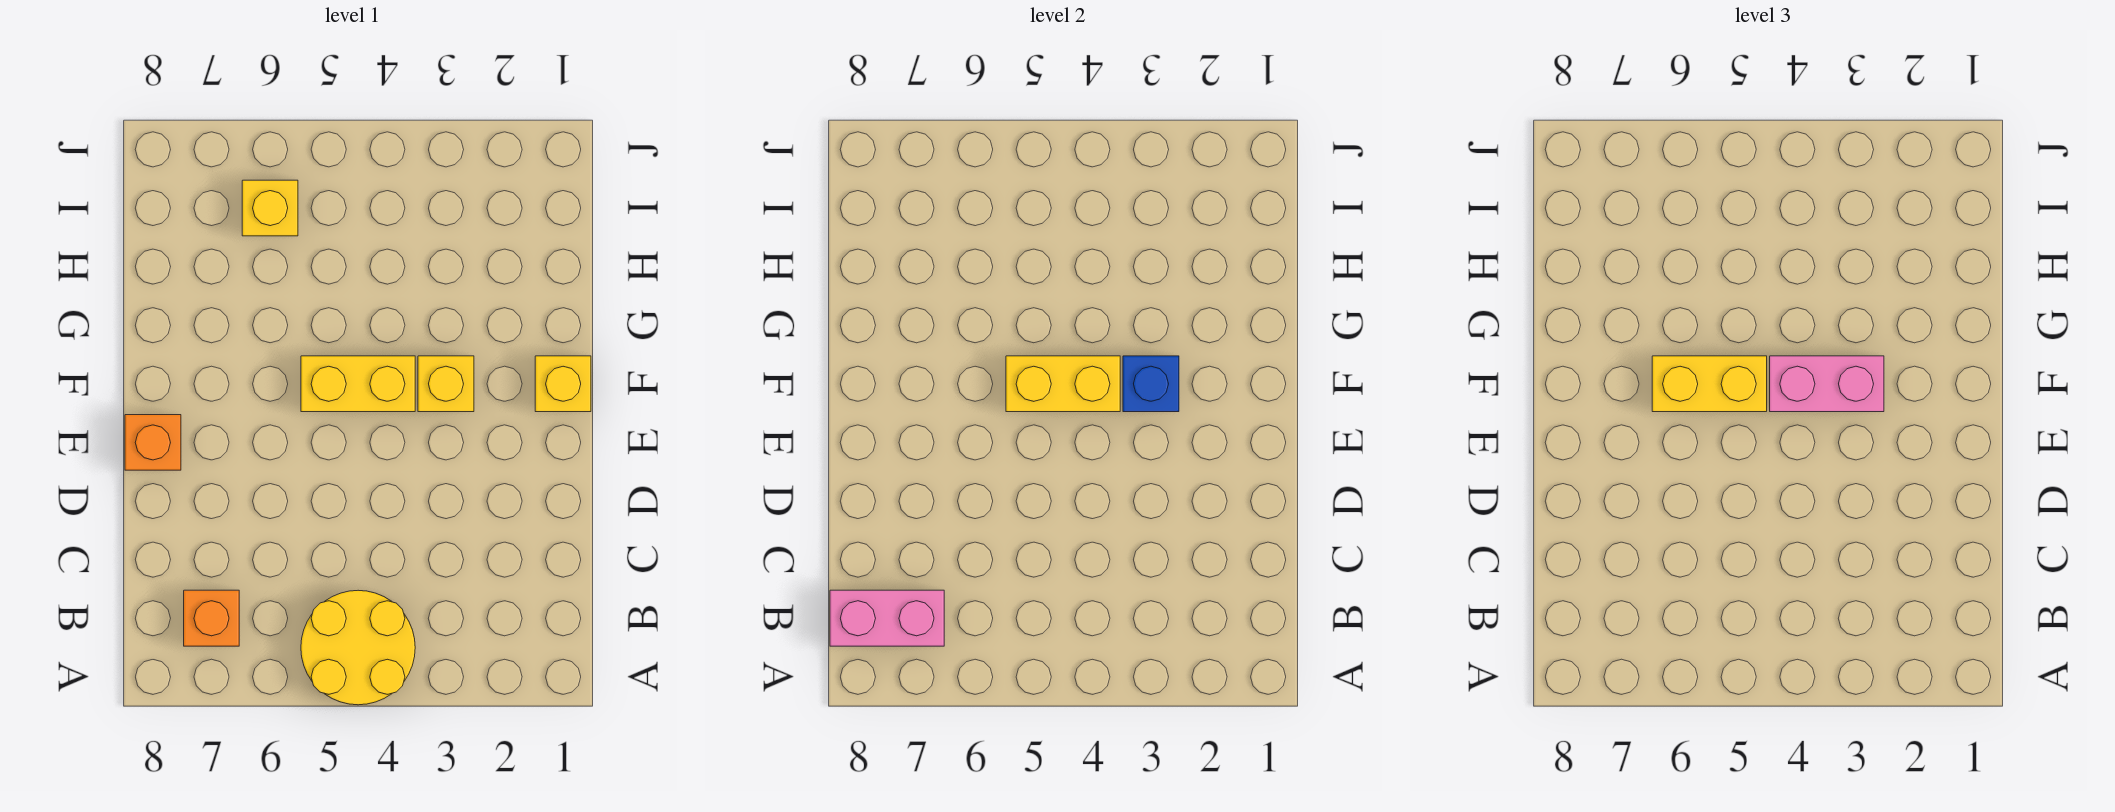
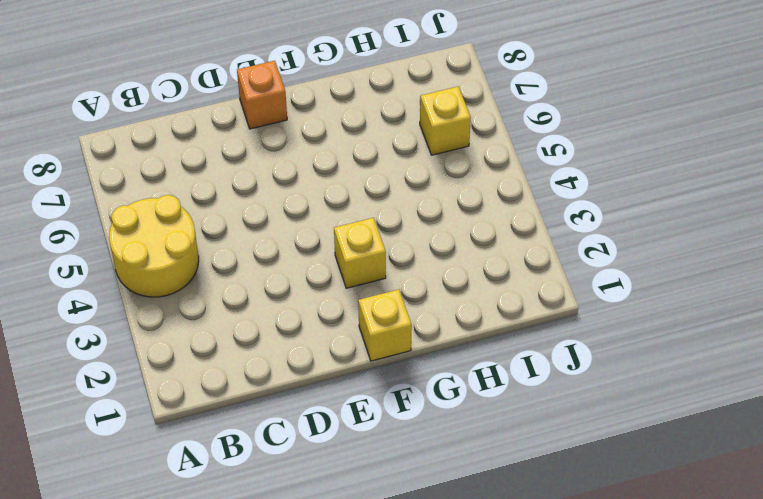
none -> orange 1x1 brick [184,590,239,646]
none -> yellow 1x2 brick [301,356,415,412]
none -> pink 1x2 brick [830,590,944,646]

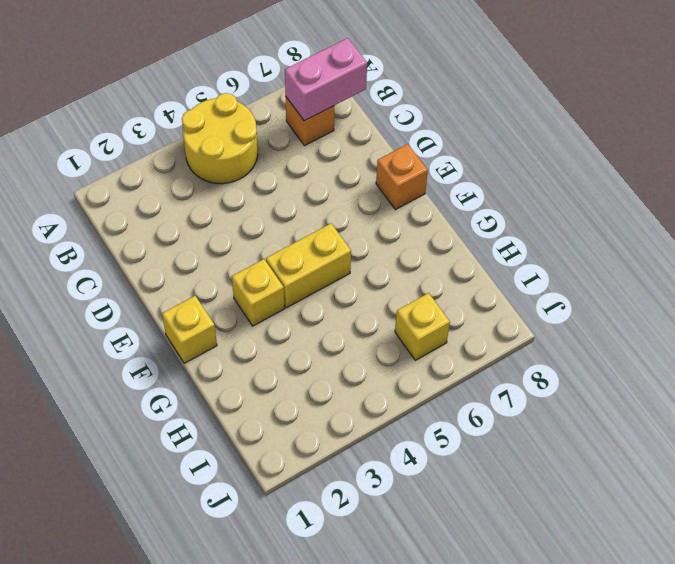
none -> blue 1x1 brick [1123,356,1179,412]
none -> yellow 1x2 brick [1006,356,1120,412]
none -> pink 1x2 brick [1770,356,1884,412]

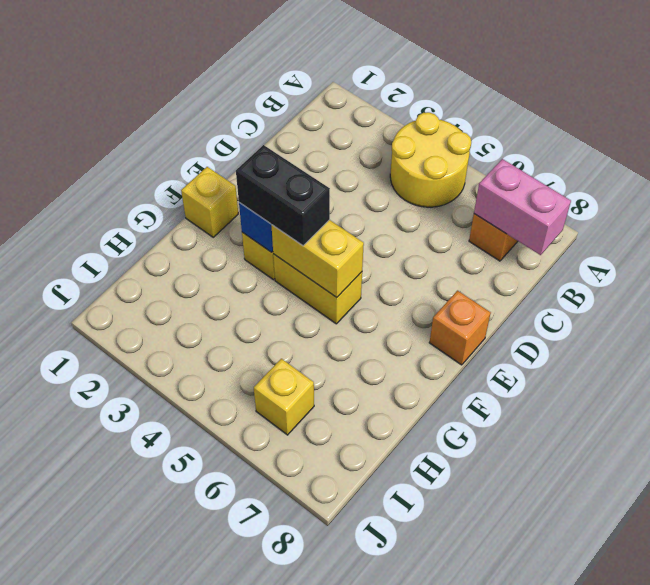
black 1x2 brick [236,145,330,246] -> pink 1x2 brick [1770,356,1884,412]
none -> yellow 1x2 brick [1652,356,1767,412]

